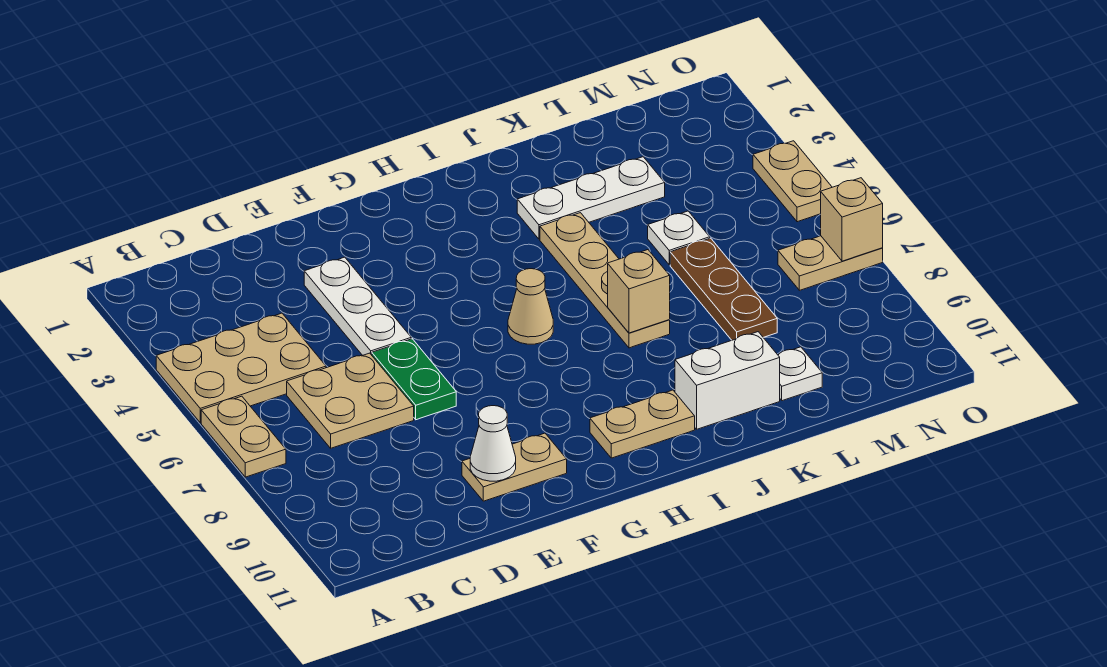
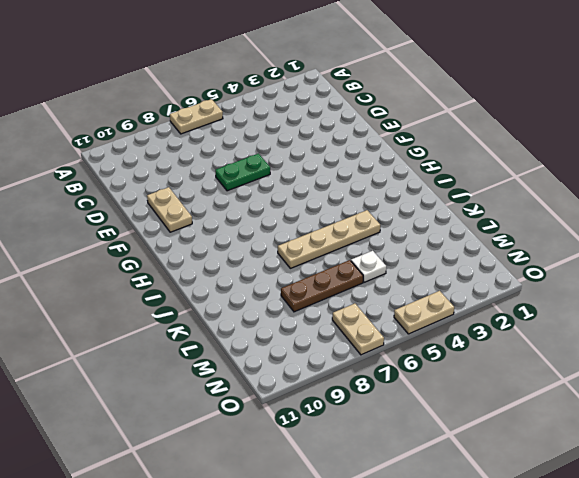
none -> tan 2x3 plate [156,313,326,423]
none -> tan 2x2 plate [287,353,414,448]
none -> white 1x3 plate [304,257,411,355]

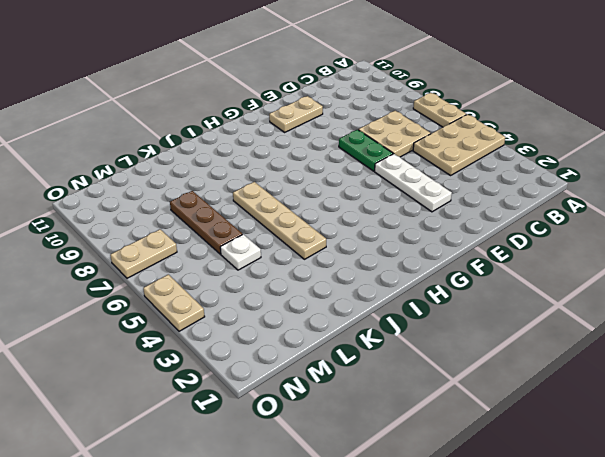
none -> tan 1x1 cone [508,269,553,344]
none -> tan 1x2 plate [590,390,695,458]
none -> white 1x3 plate [517,157,665,239]

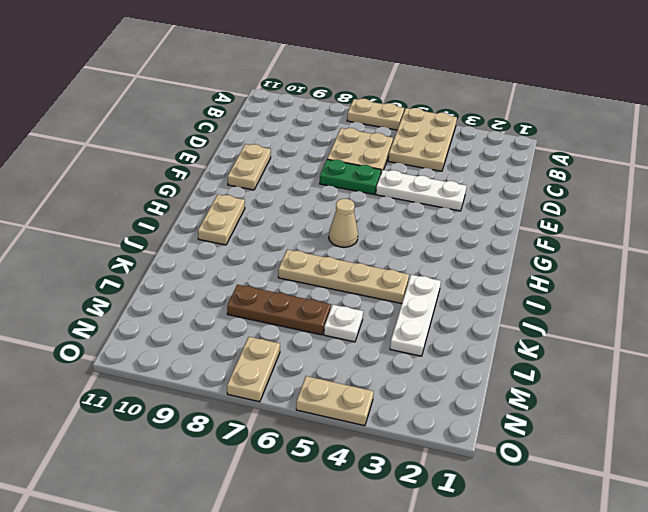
none -> white 1x2 brick [675,332,780,429]
none -> white 1x1 plate [778,347,822,401]
none -> white 1x1 cone [470,406,516,481]

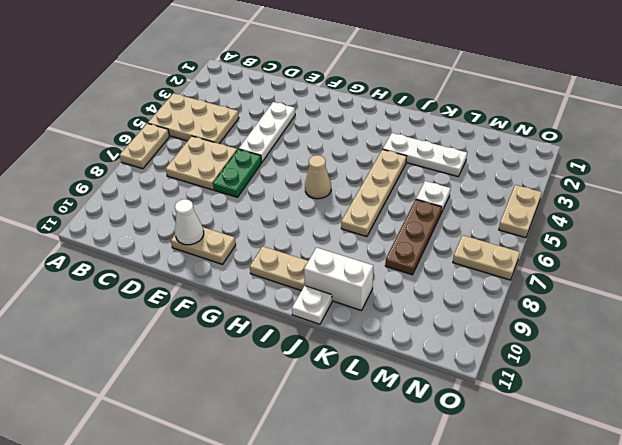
white 1x1 plate [292,286,332,324] -> white 1x1 plate moved to [778,347,822,401]
none -> tan 1x1 brick [608,250,670,333]
none -> tan 1x1 brick [821,178,883,261]

